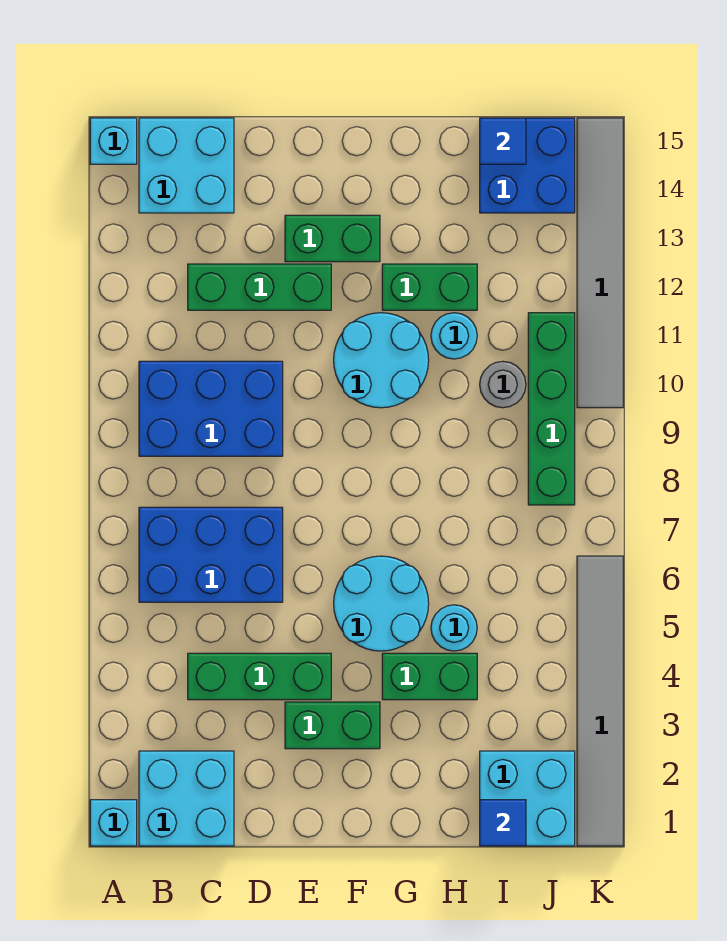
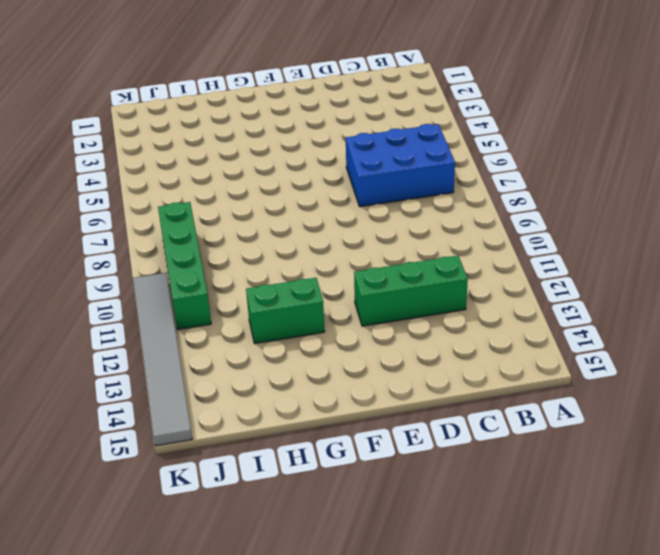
none -> cyan 1x1 brick [90,800,137,846]
none -> cyan 1x1 brick [90,118,137,164]
none -> cyan 2x2 brick [139,751,234,846]

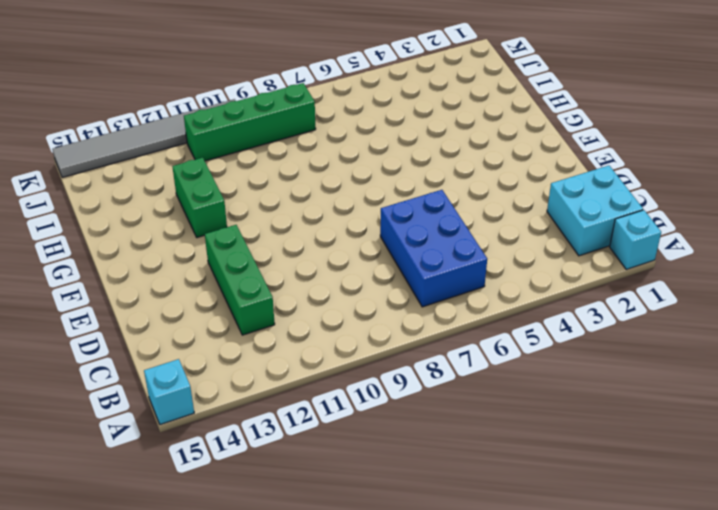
none -> blue 2x3 brick [139,361,283,456]
none -> cyan 2x2 brick [139,118,234,213]
none -> green 1x3 brick [188,653,331,700]

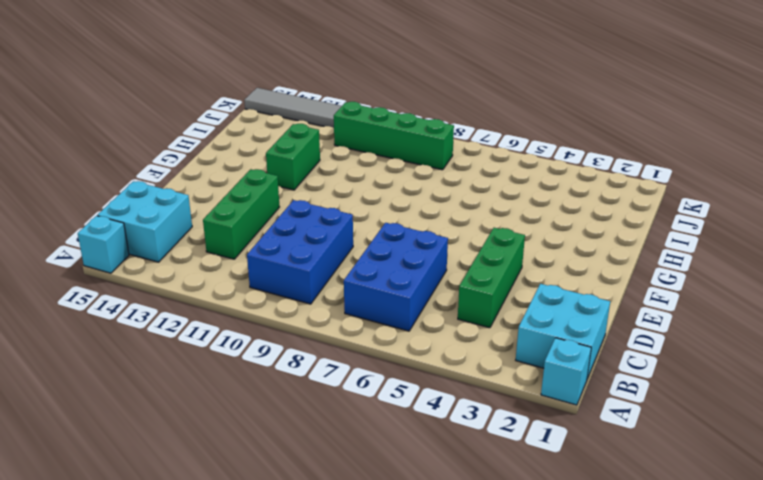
none -> green 1x2 brick [285,702,380,749]
none -> green 1x2 brick [285,215,380,262]
none -> cyan 2x2 round brick [334,556,429,651]

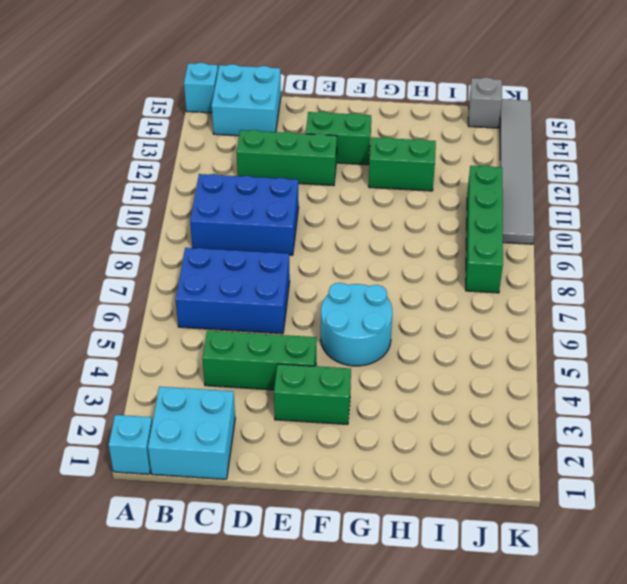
grey 1x1 brick [468,77,502,128] -> blue 2x2 brick [480,118,575,213]
none -> cyan 2x2 round brick [334,313,429,408]
none -> green 1x2 brick [382,653,477,700]
none -> cyan 1x1 round brick [431,605,477,651]

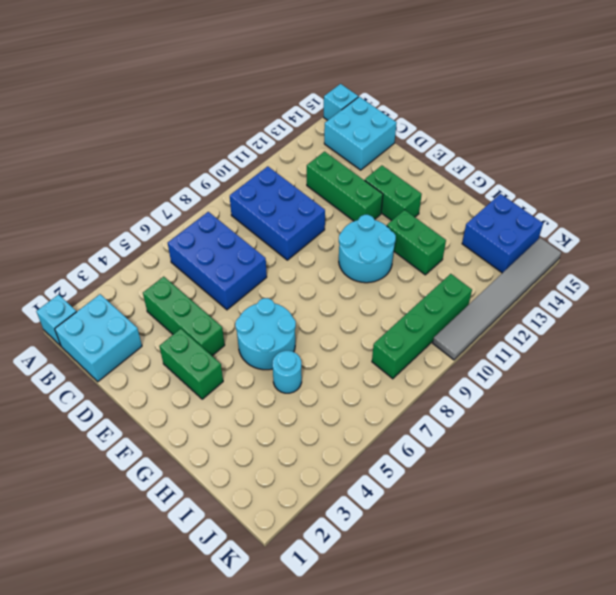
none -> green 1x2 brick [382,653,477,700]
none -> cyan 1x1 round brick [431,313,477,359]
none -> cyan 2x2 brick [480,751,575,846]

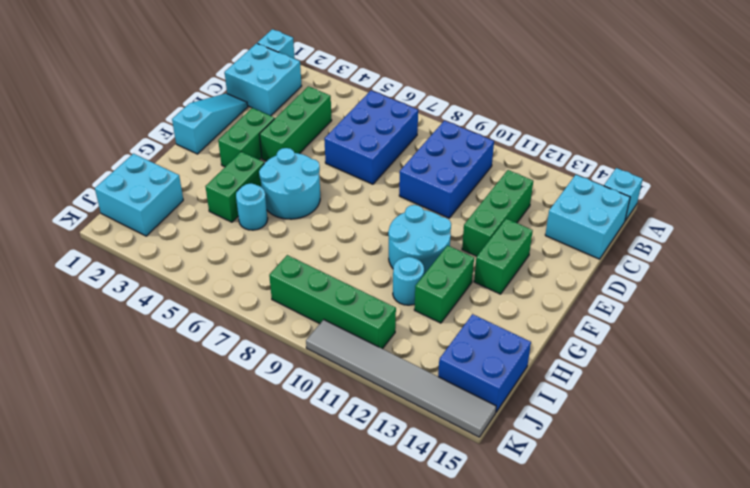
cyan 1x3 slope [172,93,248,154] -> none
none -> grey 1x1 round brick [480,361,526,408]
none -> grey 1x6 tile [577,556,623,846]
none -> blue 1x1 tile [480,800,526,846]

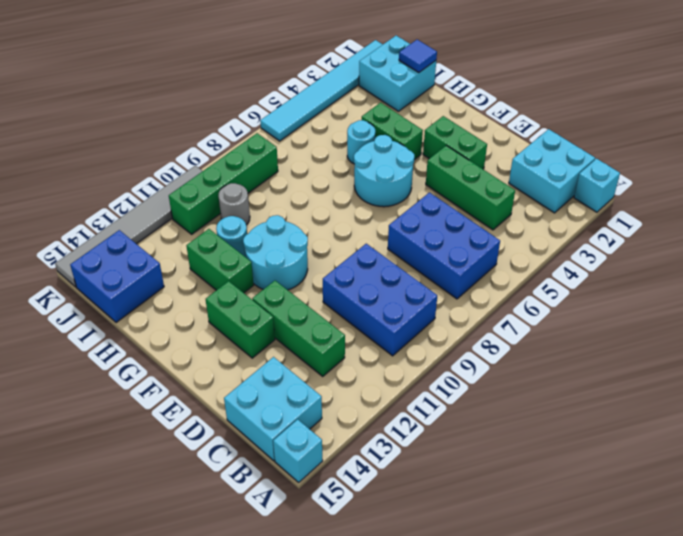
cyan 1x6 tile [260,40,383,141] -> grey 1x6 tile [577,556,623,846]
none -> blue 1x1 tile [480,118,526,164]

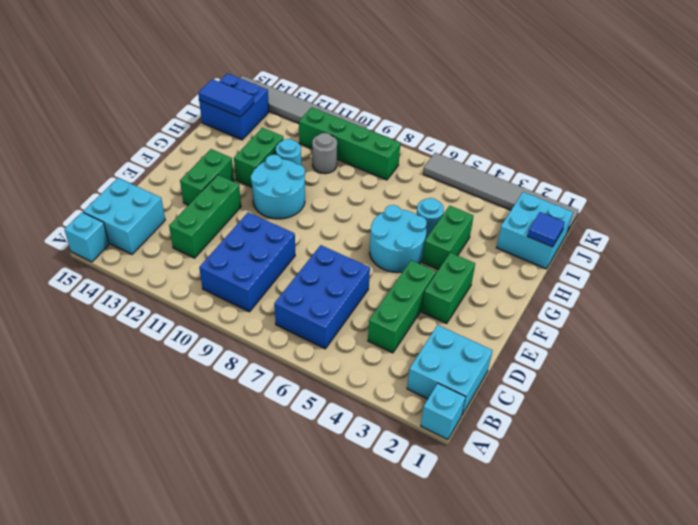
blue 1x2 tile [198,79,254,117] -> blue 1x1 tile [480,118,526,164]

